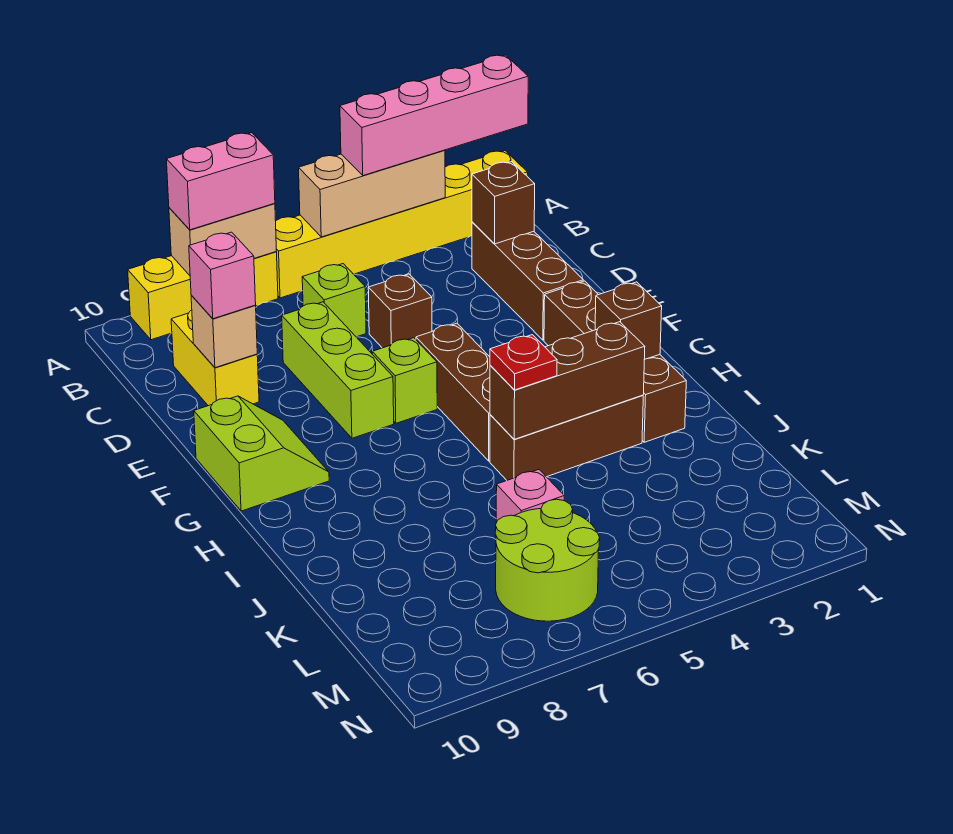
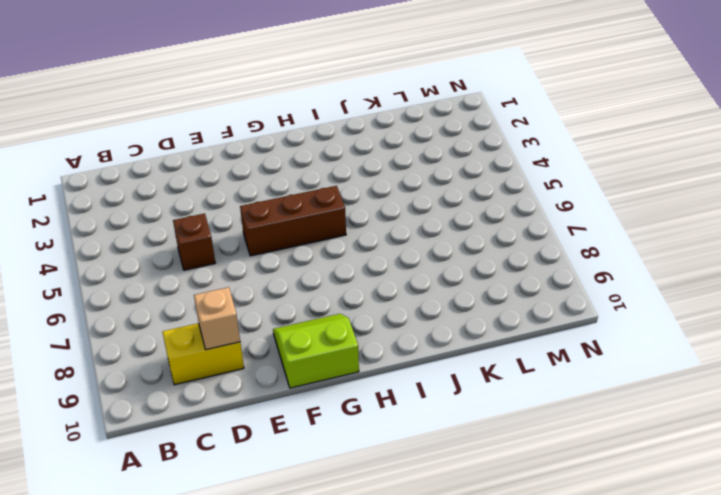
none -> yellow 1x6 brick [276,151,528,298]
none -> yellow 1x3 brick [128,252,278,340]
none -> brown 1x3 brick [472,222,583,340]

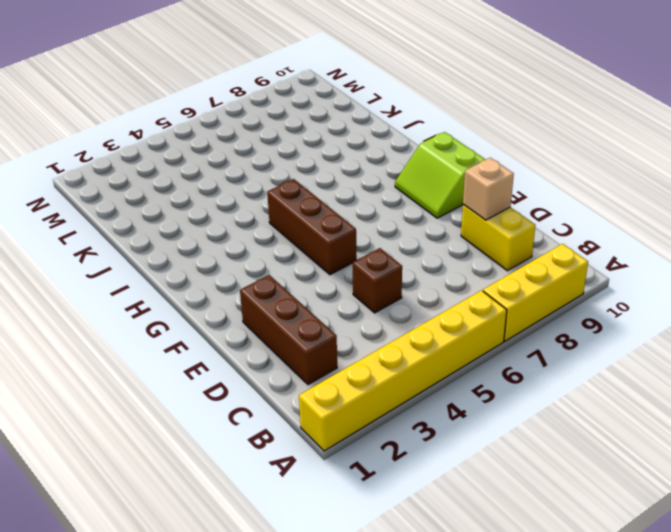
none -> lime 1x1 brick [302,264,366,337]
none -> lime 1x3 brick [282,302,394,438]
none -> brown 1x4 brick [544,281,686,442]

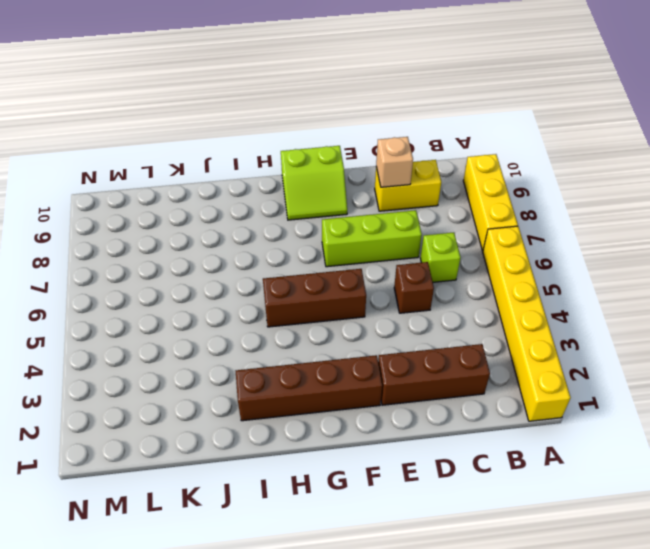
none -> lime 1x1 brick [372,338,437,423]
none -> brown 1x3 brick [490,395,643,480]
none -> pink 1x1 brick [496,470,564,523]

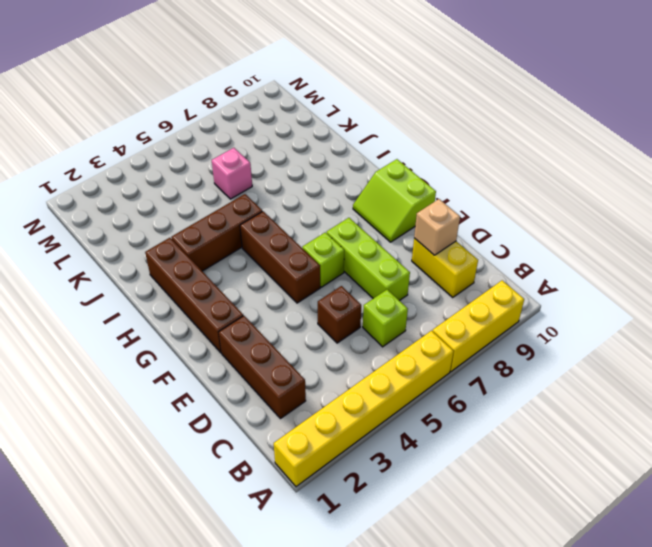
none -> lime 2x2 round brick [495,499,600,621]
none -> tan 1x3 brick [299,150,445,237]
none -> tan 1x2 brick [169,204,276,275]

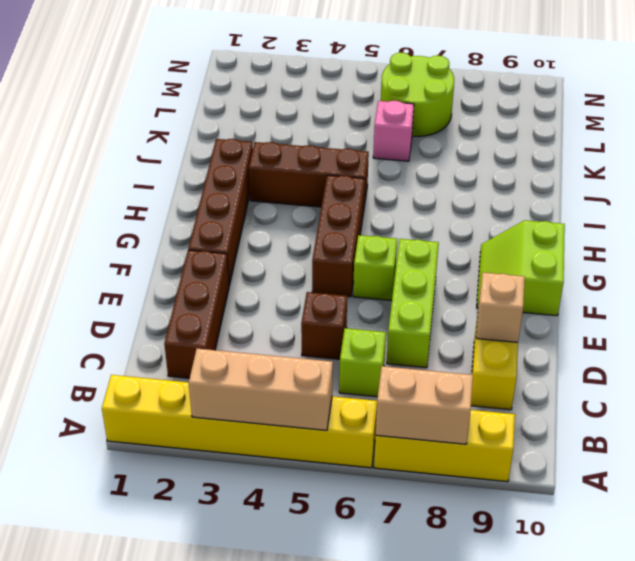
none -> brown 1x1 brick [472,162,535,244]
none -> brown 1x1 brick [595,282,662,360]
none -> brown 1x3 brick [490,322,645,439]

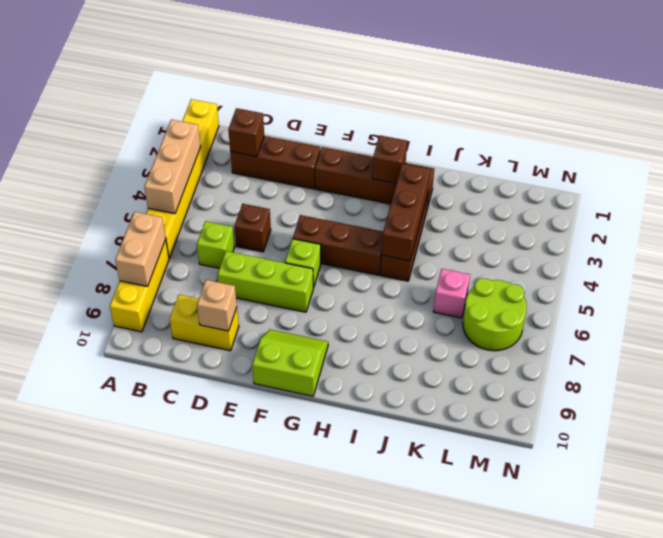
none -> pink 1x4 brick [340,55,528,176]
none -> pink 1x2 brick [166,133,275,230]
none -> pink 1x1 brick [189,232,256,319]

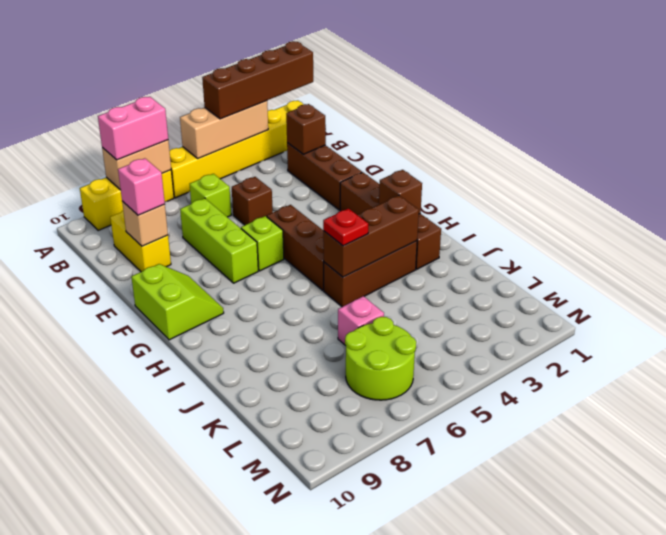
brown 1x4 brick [202,41,313,119] -> pink 1x4 brick [340,55,528,176]

